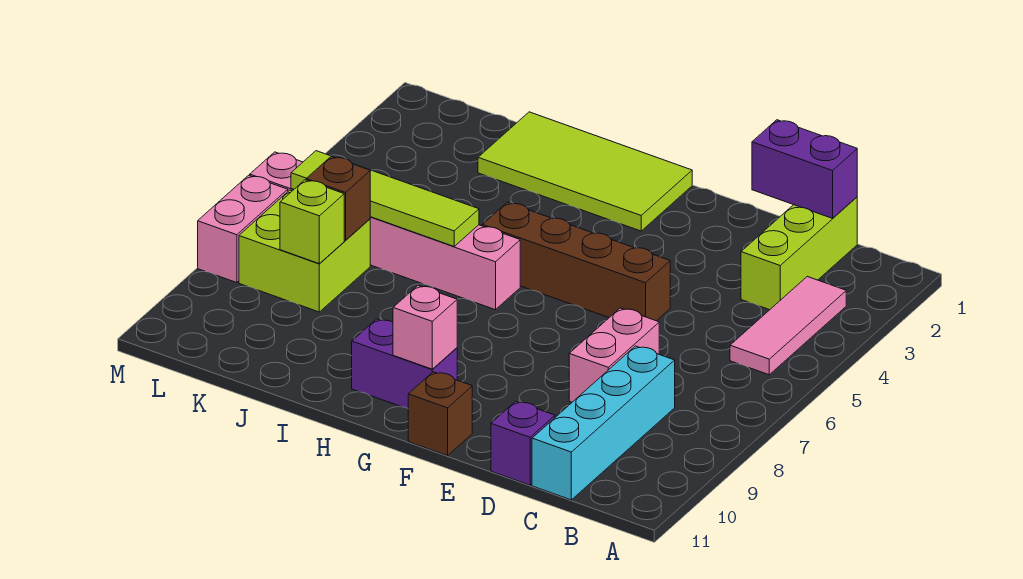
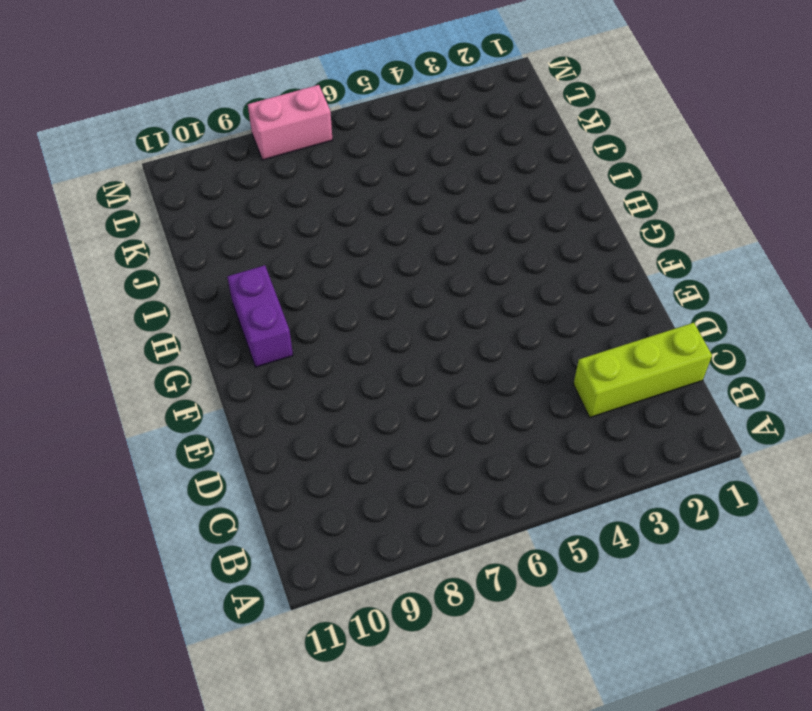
none -> pink 1x3 tile [730,277,846,375]
none -> cyan 1x4 brick [532,346,675,500]
none -> pink 1x2 brick [569,308,659,402]

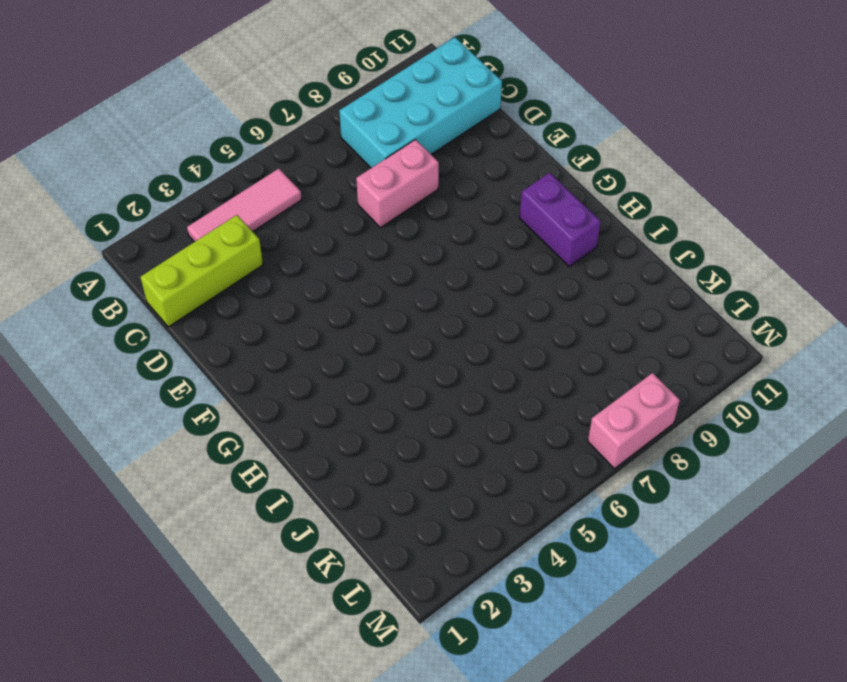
cyan 2x4 brick [339,37,502,168] -> cyan 1x4 brick [532,346,675,500]
none -> purple 1x1 brick [491,401,555,485]
none -> brown 1x4 brick [482,202,670,321]
none -> brown 1x1 brick [408,372,472,456]

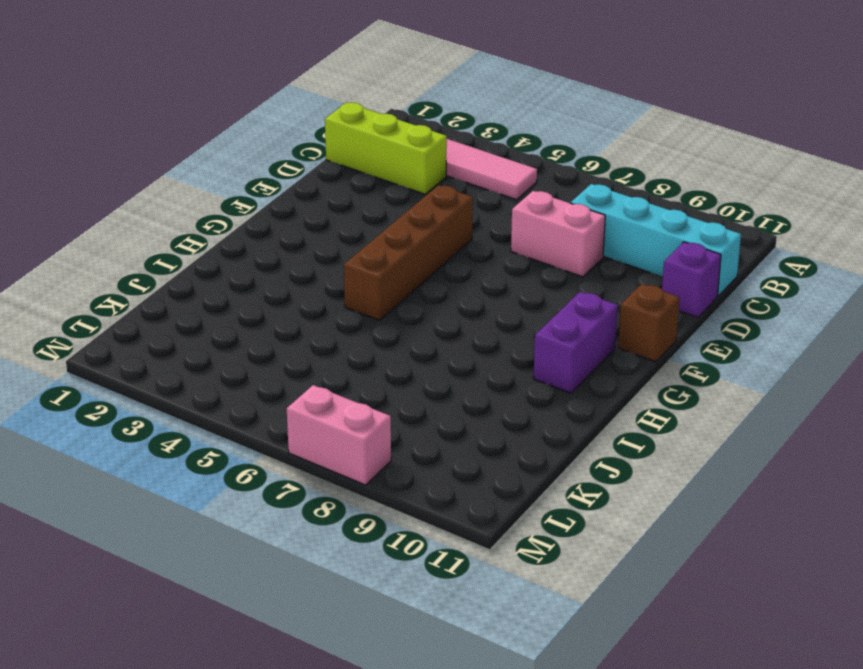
none -> lime 2x4 tile [478,112,692,231]
none -> pink 1x6 brick [250,152,520,310]
none -> lime 2x2 brick [239,190,370,312]

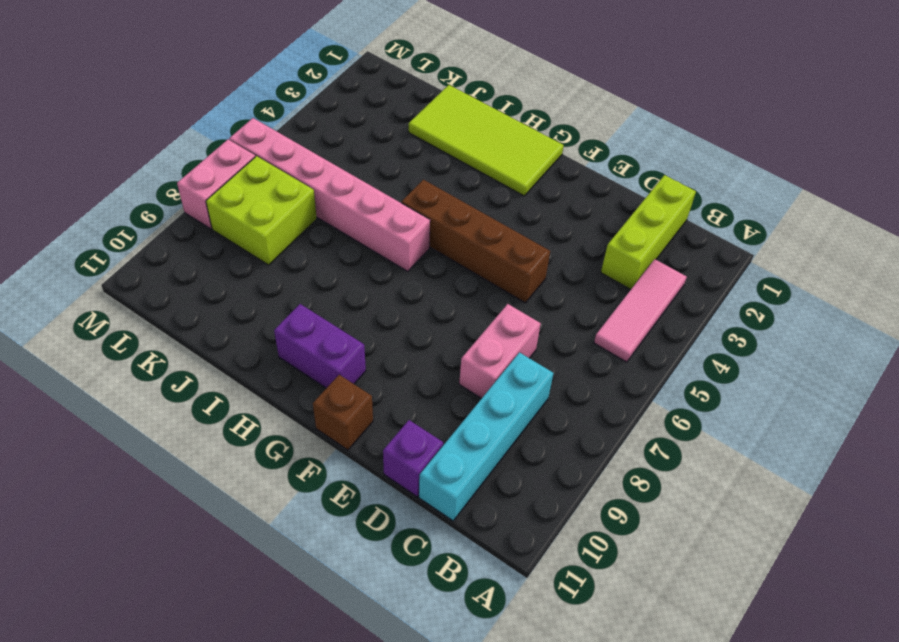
none -> purple 1x2 brick [752,120,857,218]
none -> pink 1x1 brick [393,285,457,369]
none -> lime 1x4 tile [291,151,479,246]

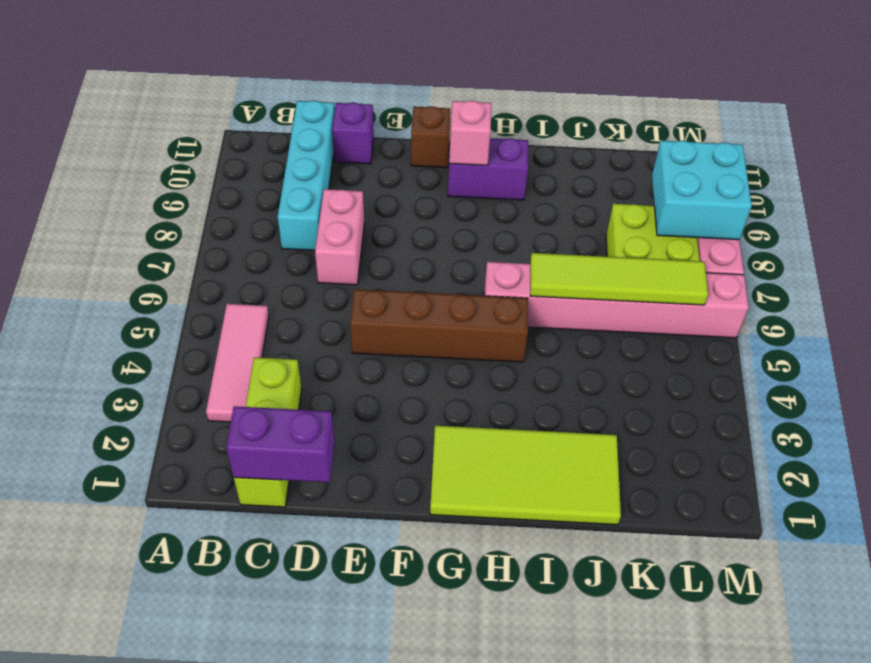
cyan 2x2 brick [652,140,752,240] -> none
none -> brown 1x1 brick [306,157,370,240]
none -> lime 1x1 brick [280,180,344,263]

